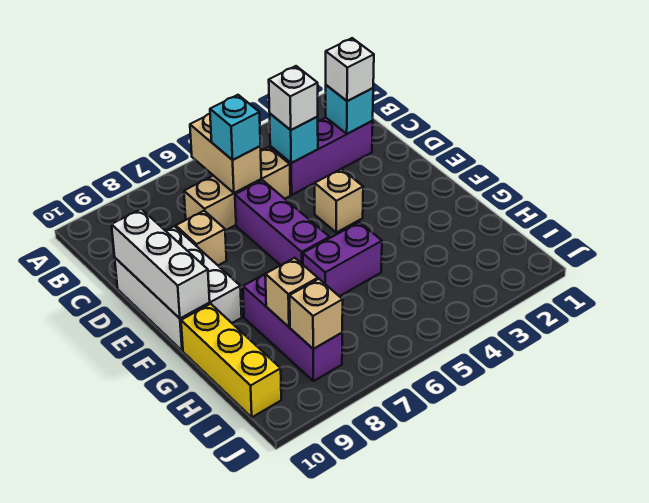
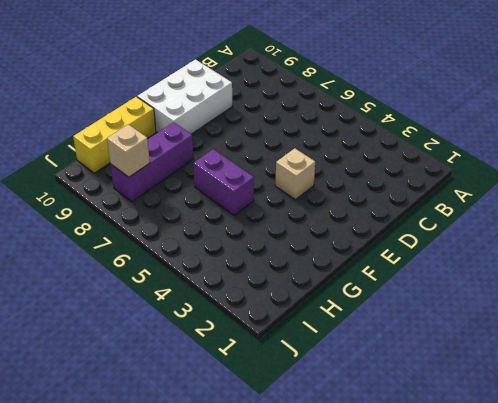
none -> purple 1x3 brick [270,118,373,195]
none -> tan 1x3 brick [184,147,290,230]
none -> purple 1x3 brick [235,180,330,265]

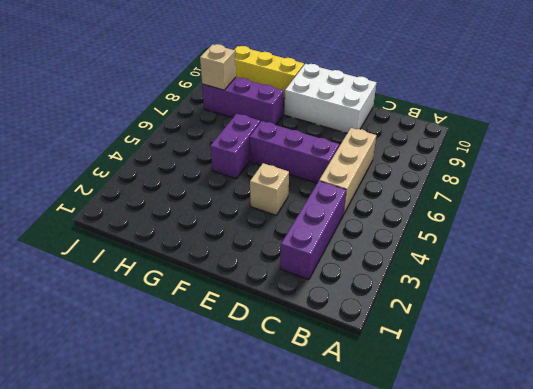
none -> tan 1x1 brick [176,211,227,265]
none -> tan 1x2 brick [190,114,261,193]
none -> cyan 1x1 brick [326,85,373,134]

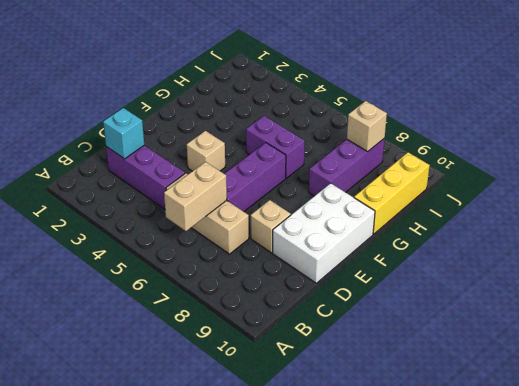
none -> cyan 1x1 brick [270,114,318,163]
none -> white 1x3 brick [112,209,210,319]
none -> tan 1x1 brick [265,258,318,327]

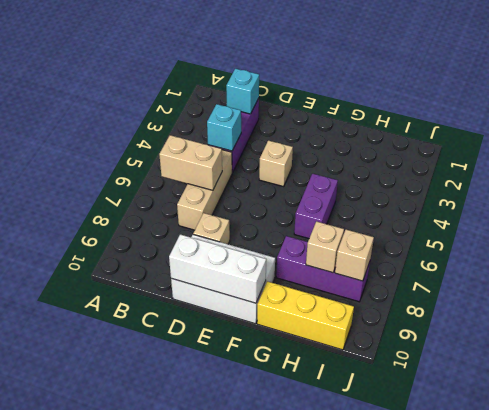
none -> purple 1x3 brick [235,180,330,265]
none -> white 1x1 brick [326,38,374,101]
none -> white 1x1 brick [269,66,318,130]

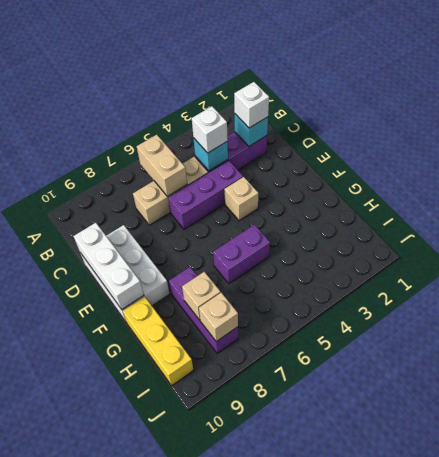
purple 1x3 brick [168,160,243,229] -> purple 1x3 brick turned to [235,180,330,265]
none -> tan 1x1 brick [176,211,227,265]
none -> cyan 1x1 brick [210,95,260,160]

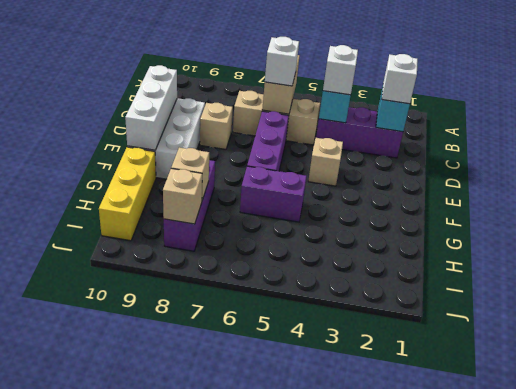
white 1x1 brick [265,37,299,86] -> cyan 1x1 brick [210,95,260,160]

